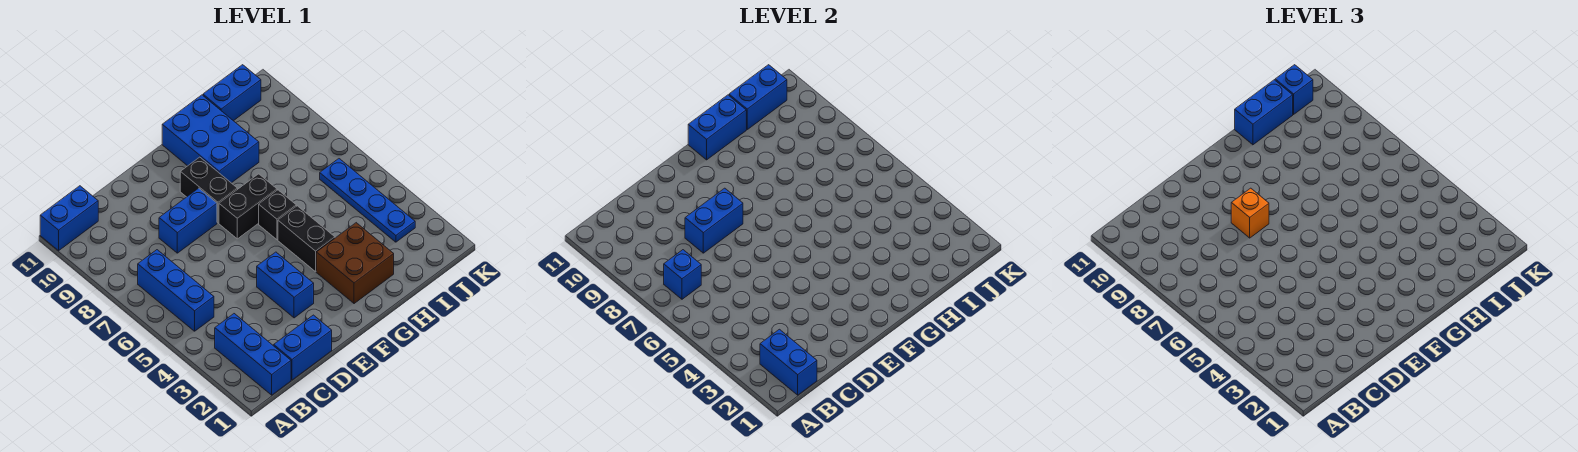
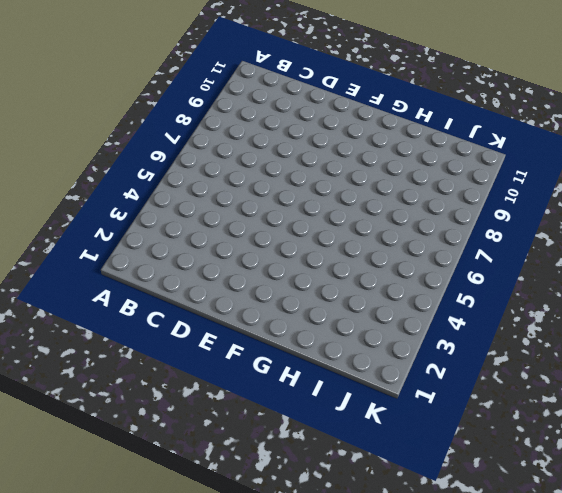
none -> blue 1x2 brick [40,186,98,251]
none -> blue 1x3 brick [215,314,291,395]
none -> blue 1x3 brick [138,250,214,331]

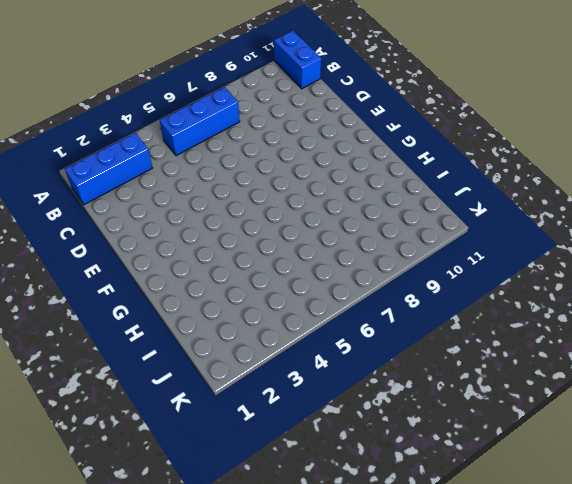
none -> blue 1x2 brick [274,315,332,380]
none -> blue 1x2 brick [159,188,217,253]
none -> blue 1x2 brick [257,252,314,318]

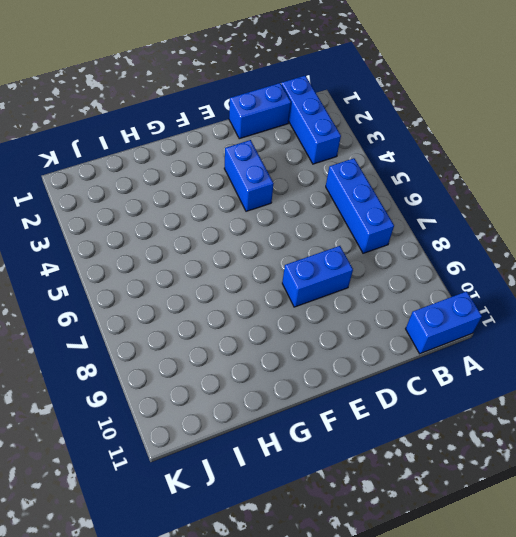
none -> black 1x2 brick [219,174,277,239]
none -> black 1x2 brick [180,157,237,223]
none -> brown 2x2 brick [316,223,394,304]

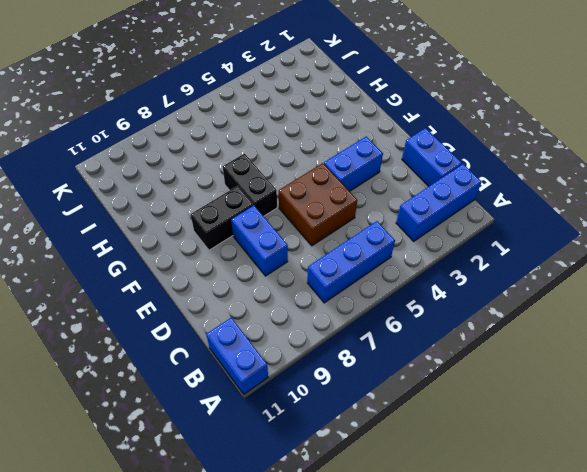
brown 2x2 brick [279,163,357,246] -> brown 2x2 brick moved to [316,223,394,304]
none -> black 1x2 brick [278,206,335,272]
none -> black 1x1 brick [259,190,296,240]
none -> blue 2x3 brick [162,95,259,183]

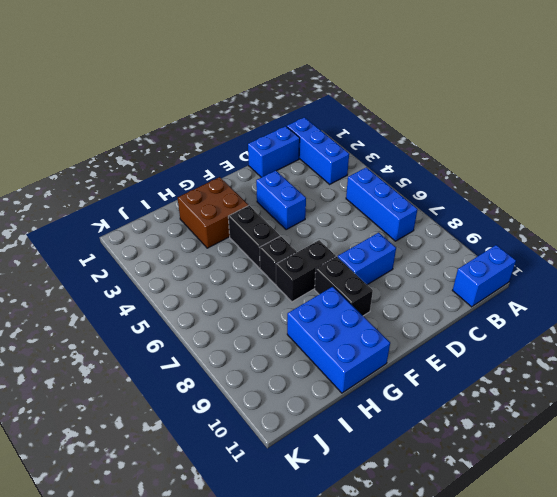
none -> blue 1x2 brick [203,65,261,121]
none -> blue 1x4 plate [320,159,415,242]
none -> blue 1x2 brick [760,329,817,395]

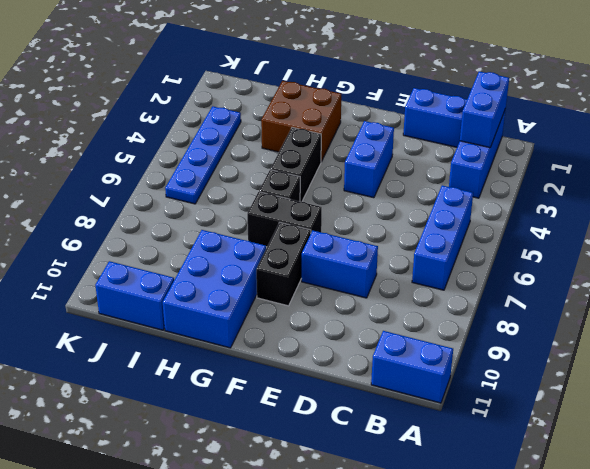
none -> blue 1x1 brick [664,250,701,299]
none -> blue 1x2 brick [685,188,743,253]
none -> blue 1x2 brick [688,95,746,160]

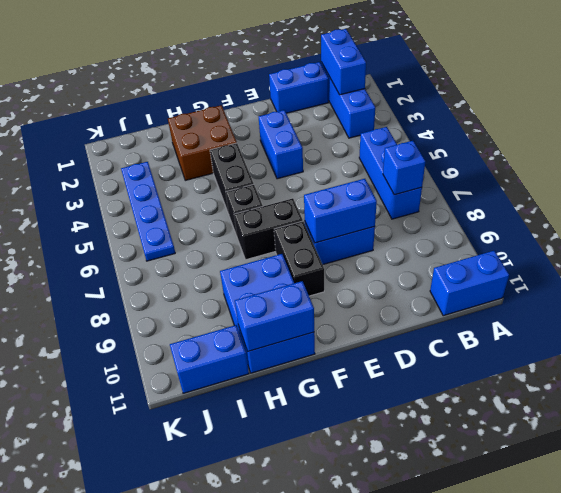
none -> blue 1x2 brick [729,65,787,129]
none -> orange 1x1 brick [1231,188,1269,238]
none -> blue 1x2 brick [1235,80,1293,145]

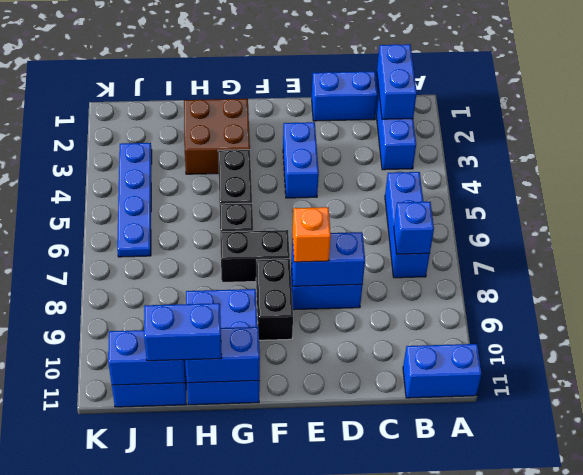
none -> blue 1x1 brick [1275,65,1313,114]

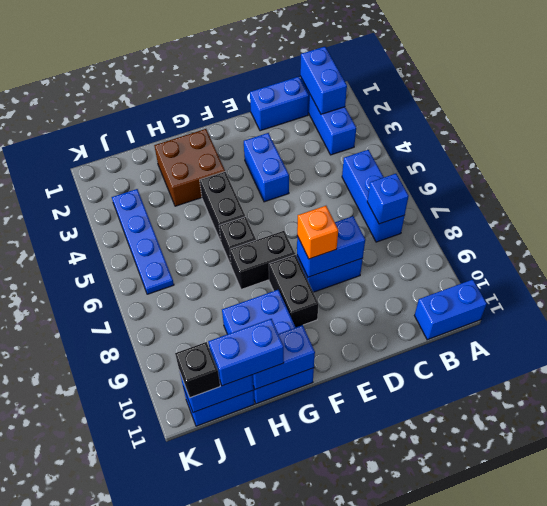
black 1x1 brick [175,342,220,398] -> blue 1x1 brick [1275,65,1313,114]

